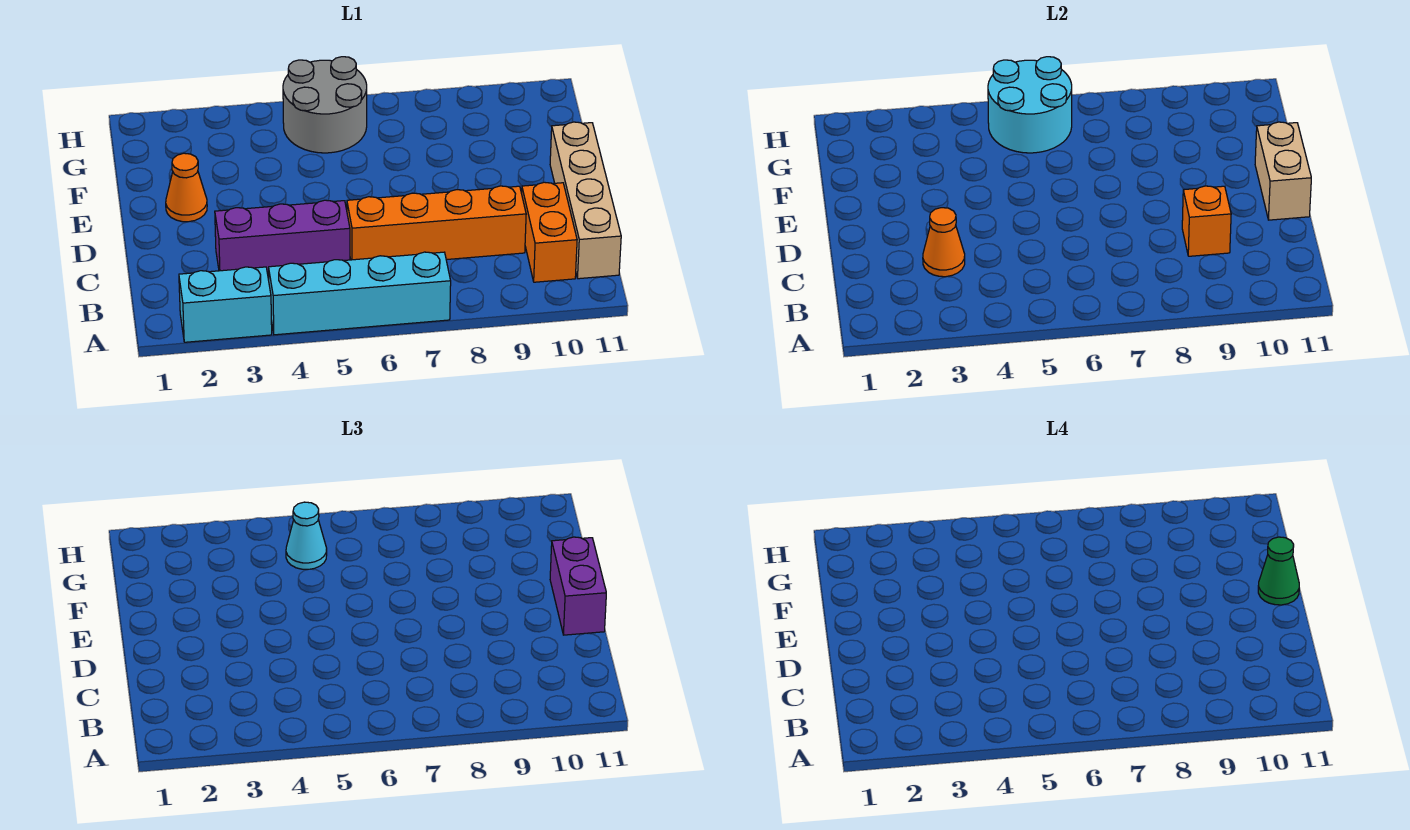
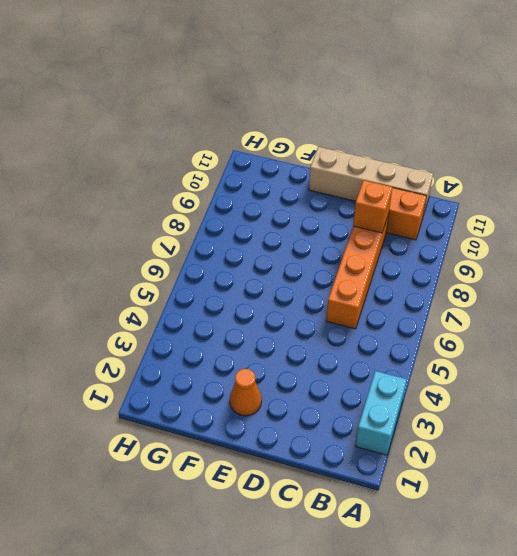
none -> cyan 1x4 brick [269,252,451,335]
none -> purple 1x3 brick [215,200,350,274]
none -> grey 2x2 round brick [283,57,367,153]

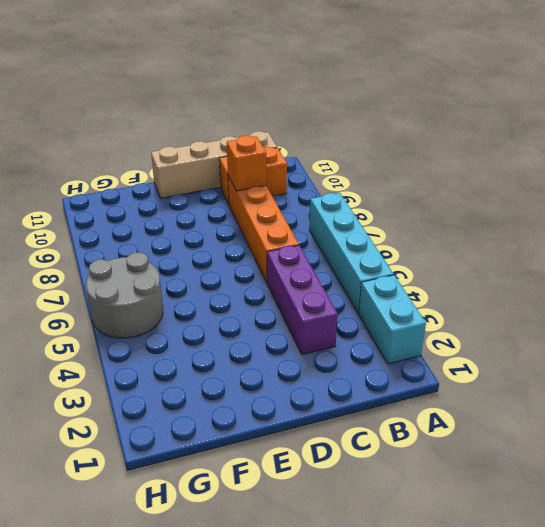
none -> orange 1x1 cone [166,153,207,222]
none -> orange 1x1 cone [923,208,965,277]
none -> tan 1x2 brick [1255,122,1311,220]

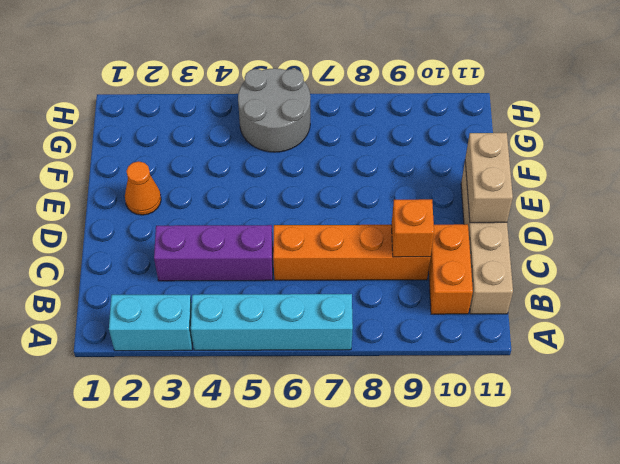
none -> orange 1x1 cone [923,208,965,277]
none -> cyan 2x2 round brick [988,57,1072,153]
none -> purple 1x2 brick [550,537,606,635]

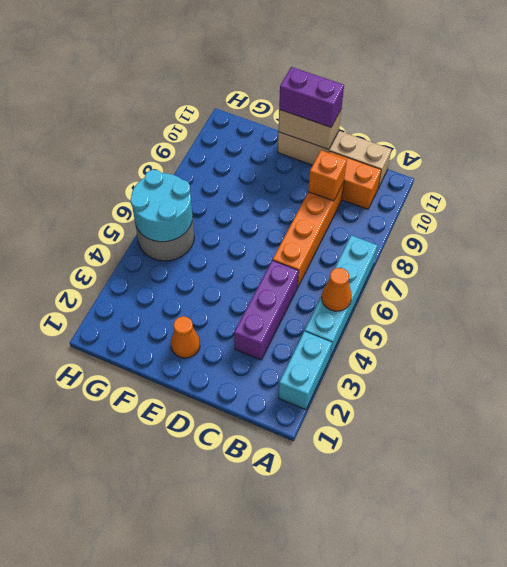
orange 1x1 cone [322,268,352,311] -> orange 1x1 cone moved to [923,208,965,277]
none -> cyan 1x1 cone [286,502,327,569]
none -> green 1x1 cone [1258,537,1299,605]

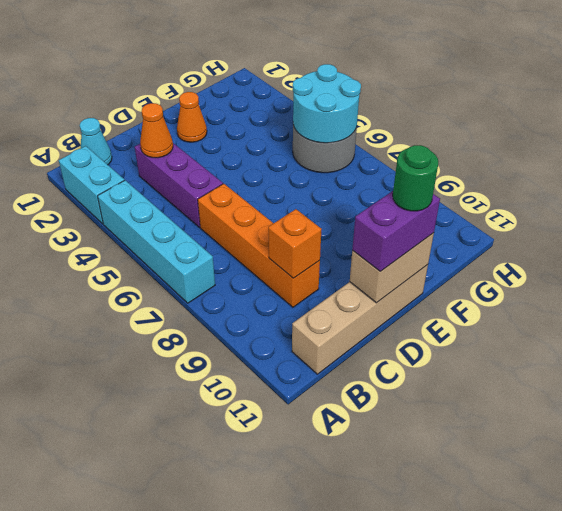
cyan 1x1 cone [80,118,112,165] -> cyan 1x1 cone moved to [286,502,327,569]
green 1x1 round brick [393,145,438,211] -> green 1x1 cone [1258,537,1299,605]
none -> orange 1x2 brick [522,182,577,282]

